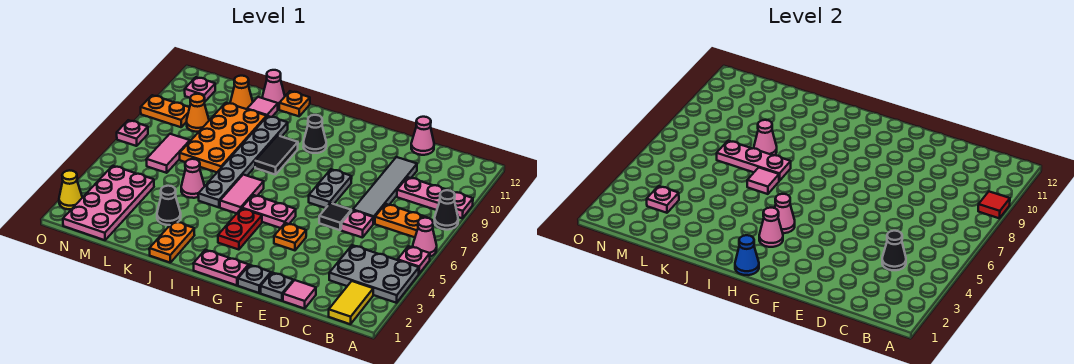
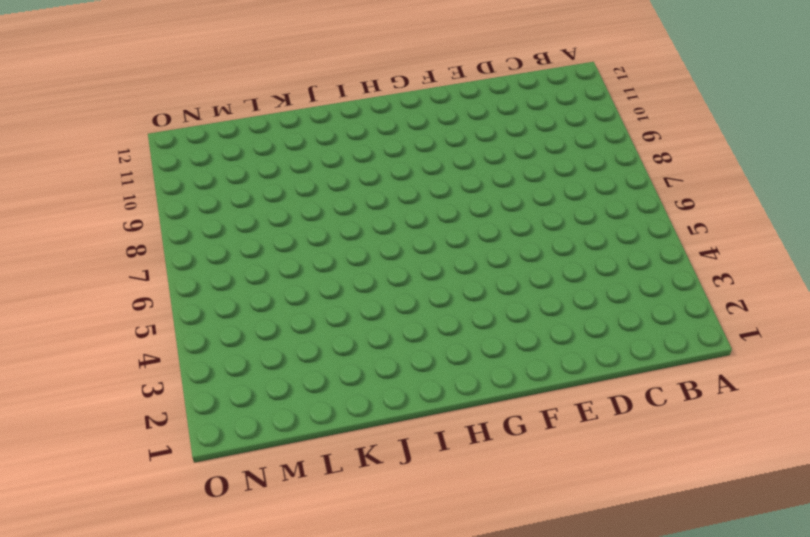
none -> grey 2x3 plate [329,245,419,303]
none -> pink 1x1 plate [398,246,430,274]
none -> pink 1x1 cone [413,218,437,256]
none -> black 1x1 cone [435,190,458,230]

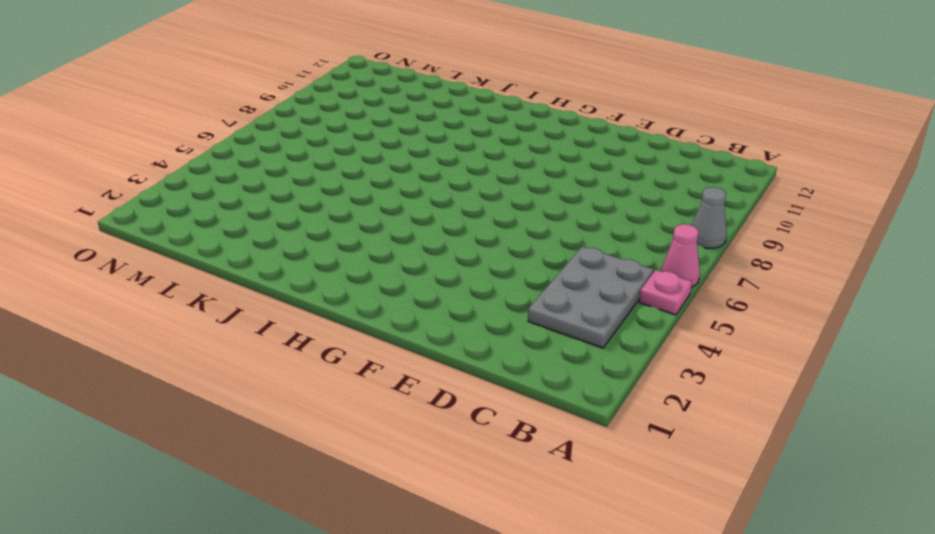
grey 1x1 cone [692,187,727,248] -> black 1x1 cone [435,190,458,230]
grey 2x3 plate [528,247,654,348] -> grey 2x3 plate turned to [329,245,419,303]
none -> pink 1x3 plate [397,177,473,218]
none -> yellow 1x2 tile [329,281,373,324]
none -> orange 1x2 plate [375,204,428,237]
none -> pink 1x1 tile [283,280,316,309]

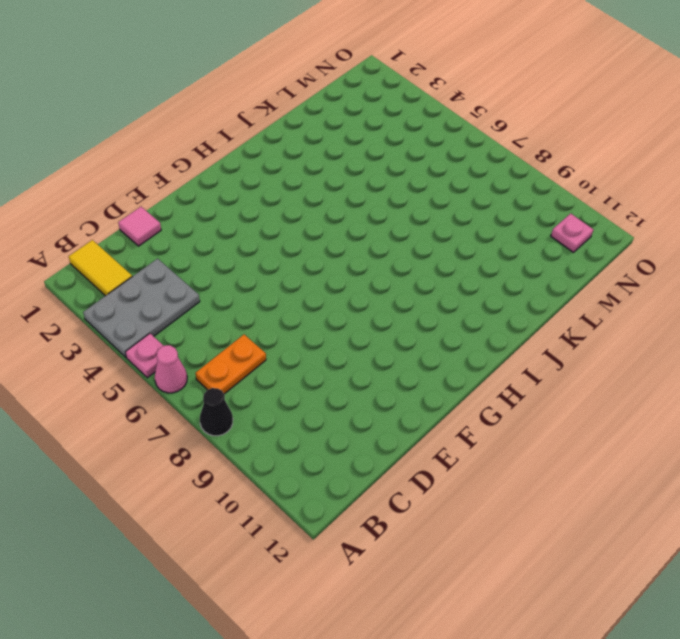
none -> pink 1x3 plate [397,177,473,218]
none -> pink 1x1 plate [341,210,373,238]
none -> grey 1x4 tile [353,157,417,224]
none -> pink 1x1 cone [411,117,434,155]

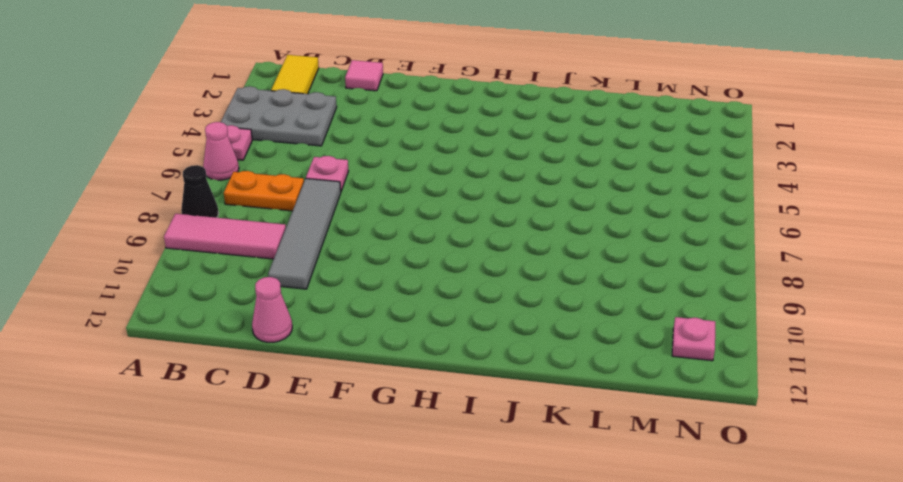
pink 1x3 tile [164,214,286,259] -> pink 1x3 plate [397,177,473,218]
none -> grey 1x1 plate [261,273,293,301]
none -> black 1x1 tile [319,203,351,230]
none -> grey 1x1 plate [238,265,271,293]
none -> orange 1x1 plate [274,223,306,250]

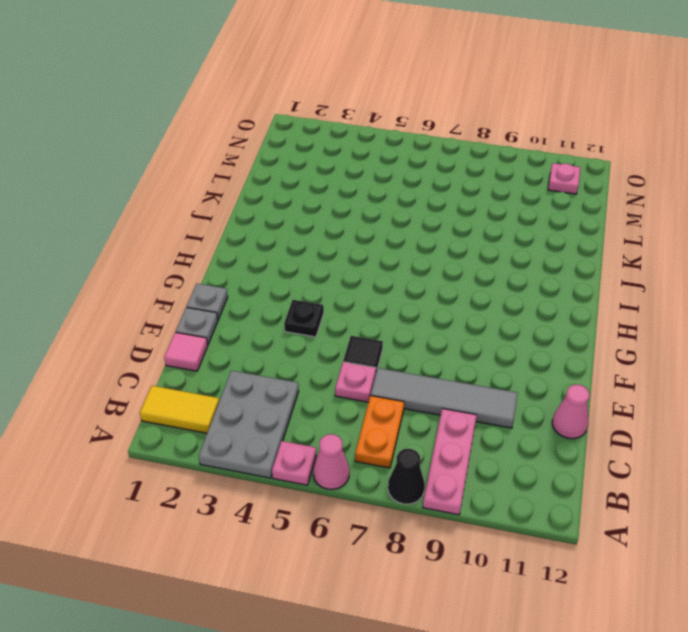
black 1x1 plate [284,300,324,337] -> orange 1x1 plate [274,223,306,250]
none -> grey 1x2 plate [309,169,352,208]
none -> pink 1x2 plate [193,250,249,285]
none -> pink 1x2 plate [242,195,296,228]
none -> red 1x2 plate [218,208,262,250]

